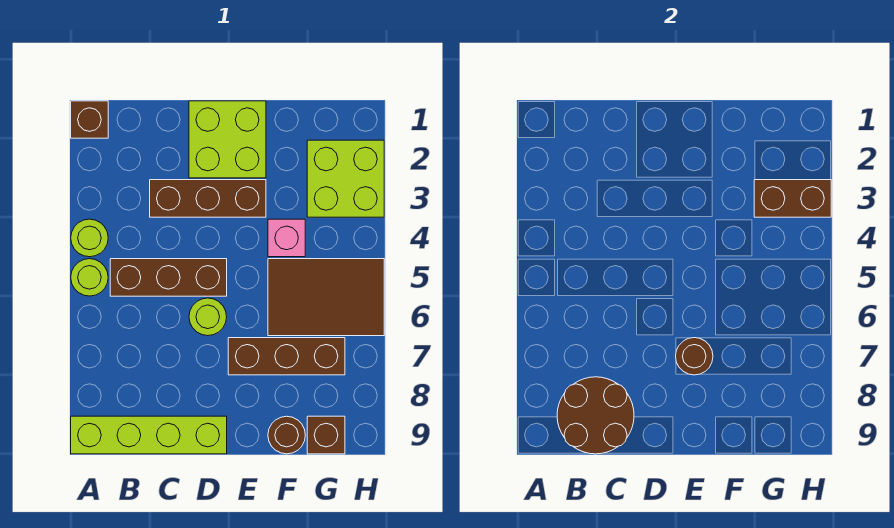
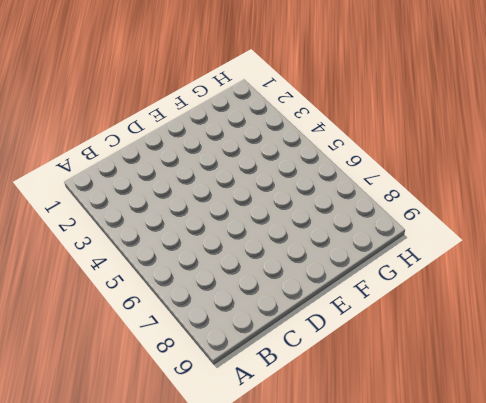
none -> brown 1x1 brick [71,101,108,138]
none -> lime 1x1 round brick [71,219,108,257]
none -> lime 1x1 round brick [71,259,108,296]

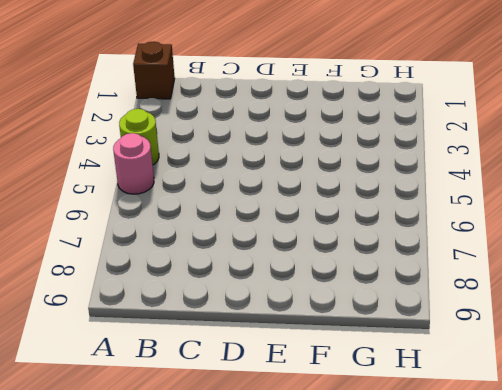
pink 1x1 round brick [113,133,154,194] -> lime 1x1 round brick [71,259,108,296]
none -> lime 1x4 brick [71,416,227,454]
none -> brown 1x3 brick [110,259,227,296]
none -> brown 1x3 brick [150,180,266,217]

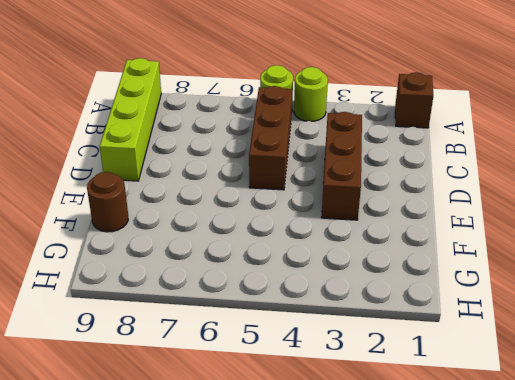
none -> lime 2x2 brick [189,101,266,178]
none -> lime 1x1 round brick [189,298,227,336]
none -> brown 1x3 brick [228,338,345,375]

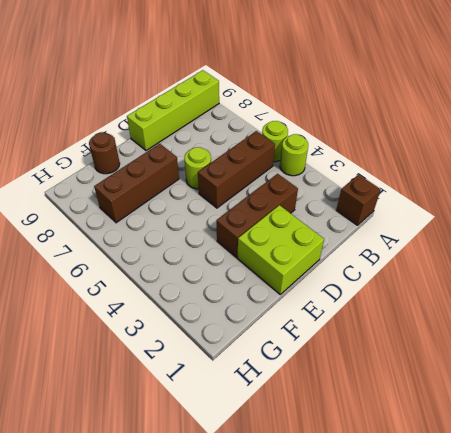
none -> pink 1x1 brick [268,219,305,257]
none -> brown 2x3 tile [268,259,384,336]
none -> lime 2x2 brick [307,140,384,217]

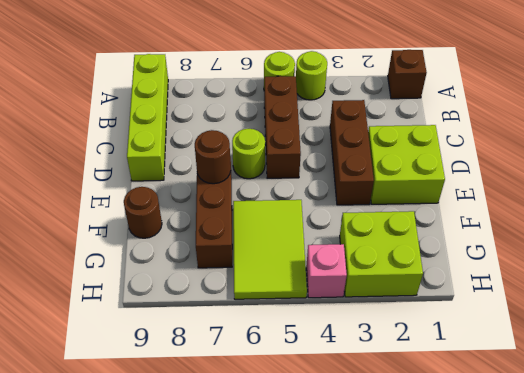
lime 2x3 tile [233,200,307,299] -> brown 2x3 tile [268,259,384,336]
pink 1x1 brick [306,244,347,298] -> pink 1x1 brick moved to [268,219,305,257]
none -> brown 1x1 brick [307,416,345,454]
none -> brown 2x2 round brick [557,377,634,454]
none -> brown 1x2 brick [754,180,831,217]

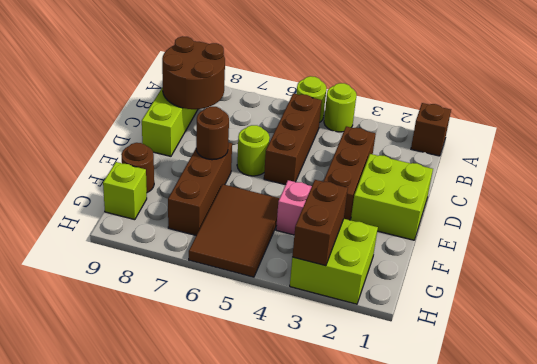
lime 1x1 brick [103,162,147,220] -> brown 1x1 brick [307,416,345,454]

